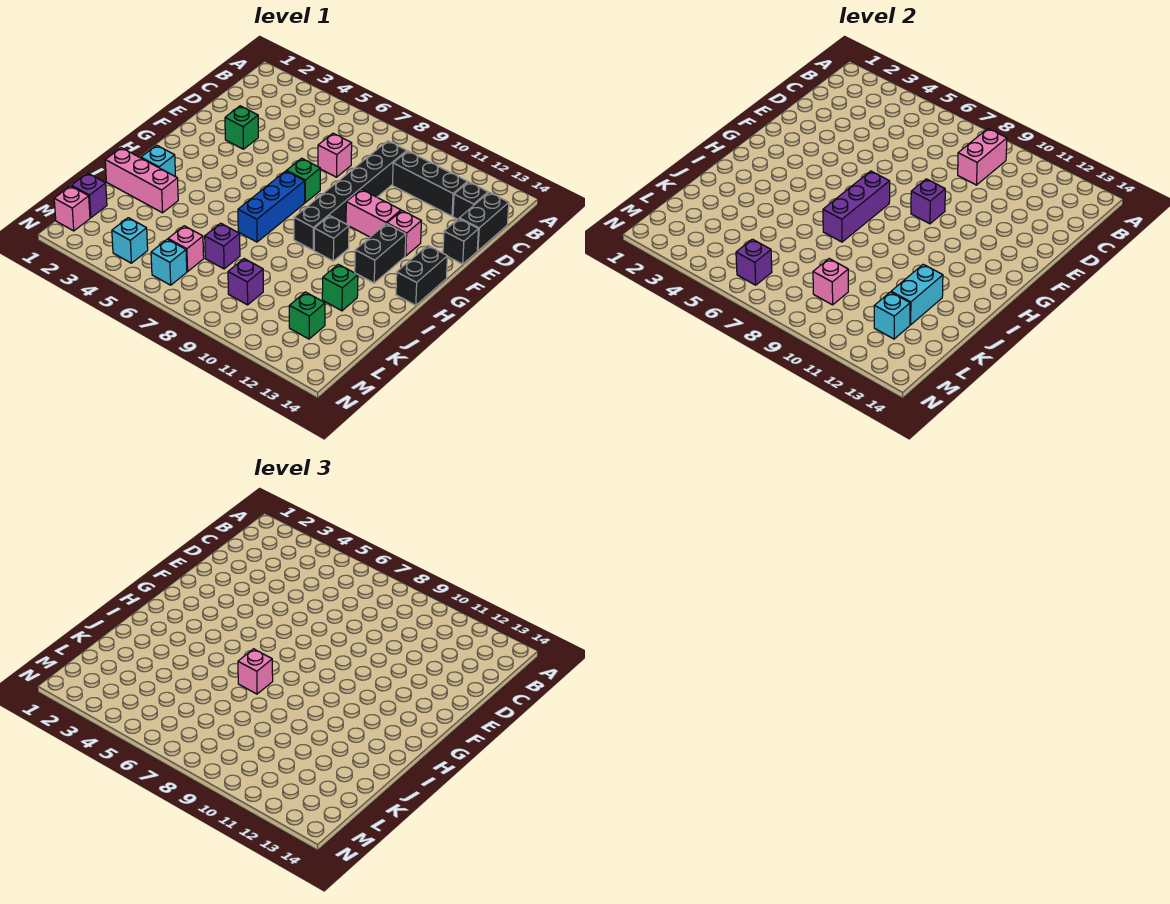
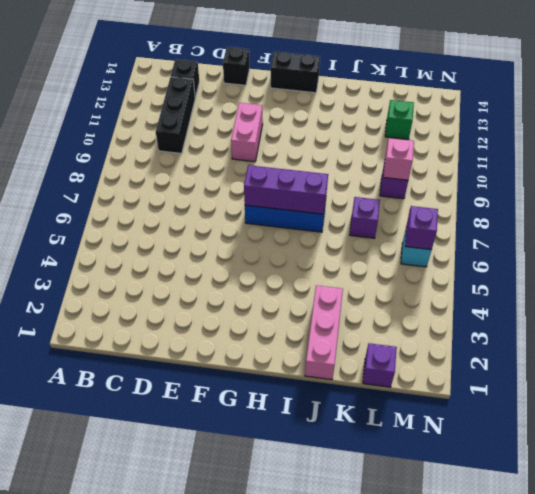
none -> black 1x6 brick [294,141,407,250]
none -> black 1x2 brick [459,192,509,251]
none -> pink 1x1 brick [318,133,352,177]
none -> green 1x1 brick [225,106,258,149]

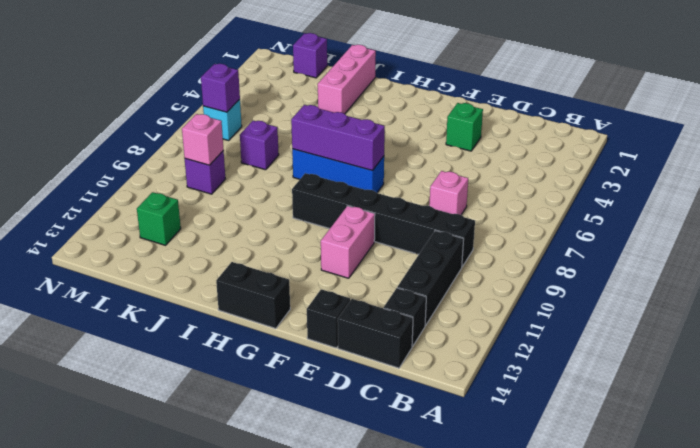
none -> green 1x1 brick [287,158,320,203]
none -> pink 1x1 brick [387,211,421,256]
none -> black 1x2 brick [355,224,406,283]
none -> black 1x1 brick [314,216,349,261]

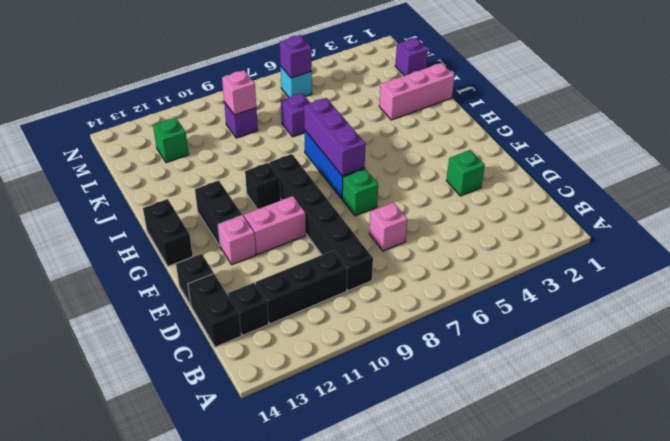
none -> cyan 1x1 brick [141,145,176,177]
none -> green 1x1 brick [322,264,358,311]
none -> pink 1x1 brick [168,226,204,271]
none -> pink 1x1 brick [54,186,90,231]

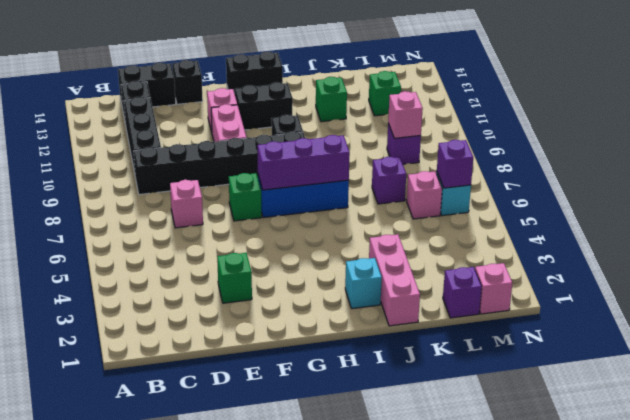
none -> cyan 1x1 brick [112,218,148,263]
none -> pink 1x2 brick [958,129,1007,185]
none -> purple 1x1 brick [911,179,945,224]
none -> cyan 1x2 brick [891,264,943,325]

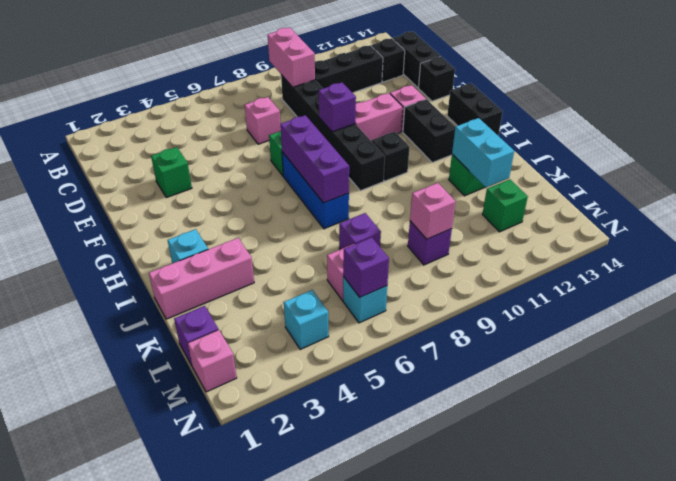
none -> cyan 1x1 brick [874,292,910,339]
none -> pink 1x1 brick [238,649,273,694]

